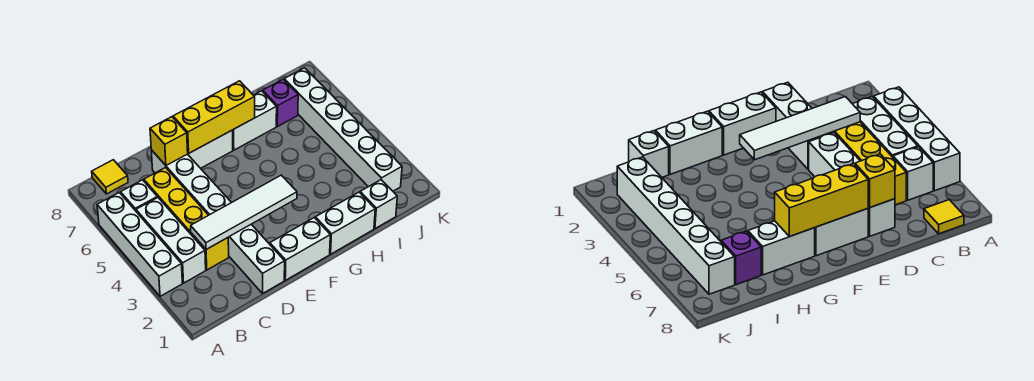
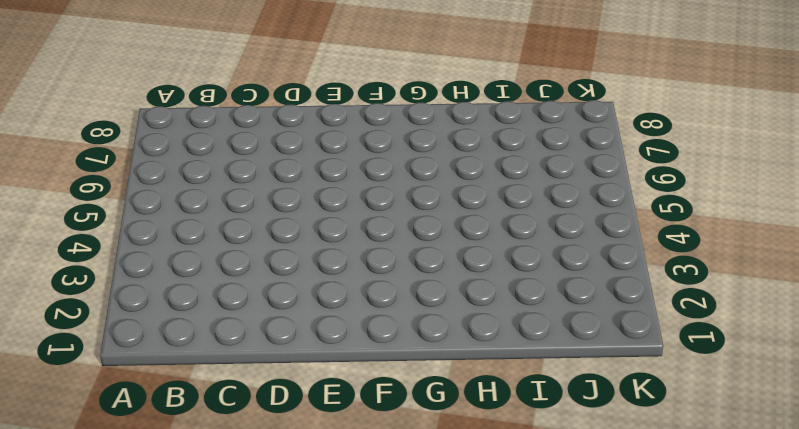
none -> white 1x4 brick [97,192,182,296]
none -> white 1x3 brick [136,197,206,283]
none -> white 1x1 brick [121,180,157,211]

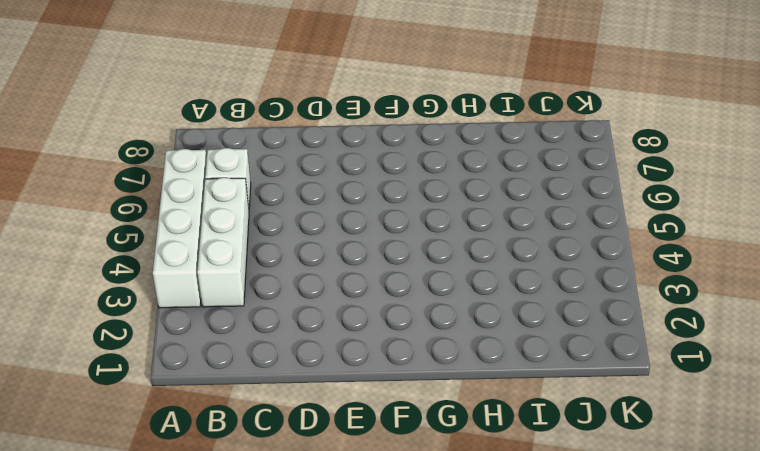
none -> yellow 1x1 tile [92,160,128,194]
none -> yellow 1x4 brick [144,168,229,270]
none -> white 1x3 brick [228,224,285,293]

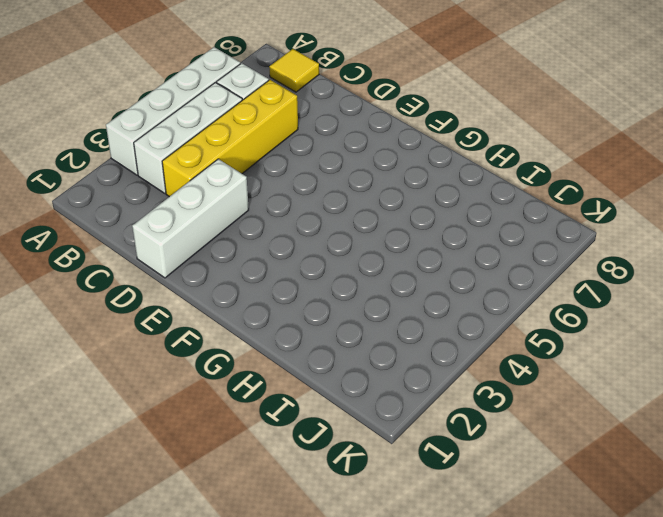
none -> white 1x4 brick [151,150,232,215]
none -> white 1x2 brick [270,218,330,280]
none -> white 1x2 brick [188,130,233,168]

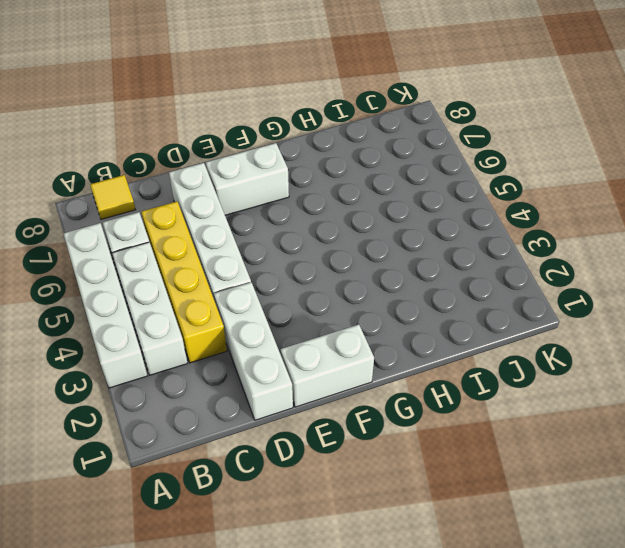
none -> white 1x2 brick [315,192,375,254]
none -> white 1x2 brick [233,91,277,150]
none -> white 1x1 brick [360,180,397,229]

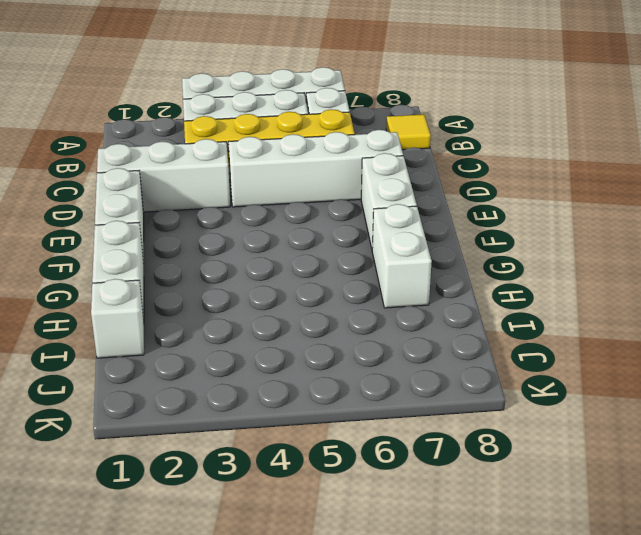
none -> purple 1x1 brick [263,79,298,127]
none -> white 1x6 brick [284,68,402,191]
none -> white 1x4 tile [191,175,297,249]

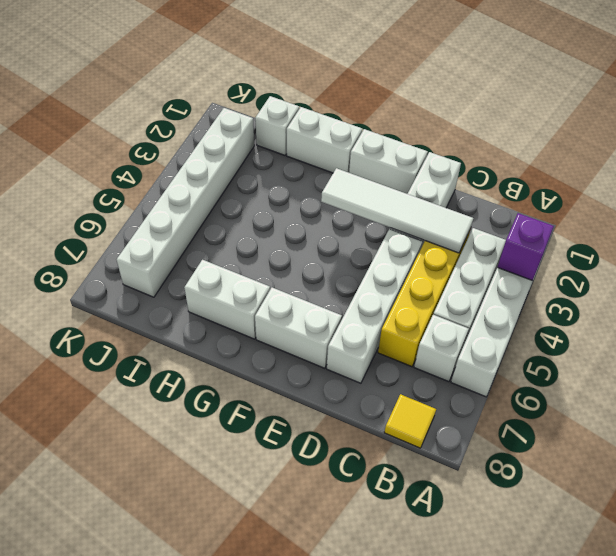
purple 1x1 brick [497,213,554,281] -> purple 1x1 brick moved to [263,79,298,127]
none -> yellow 1x1 brick [150,117,188,165]
none -> yellow 1x3 brick [173,81,255,153]

